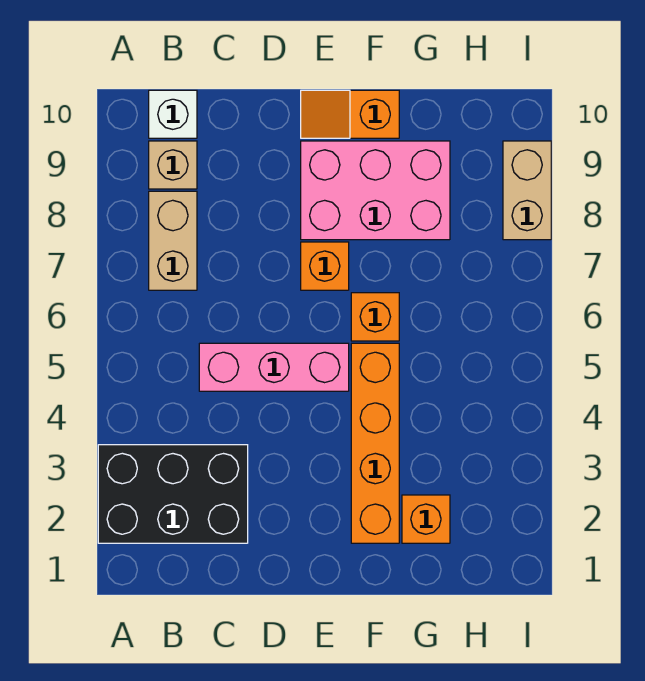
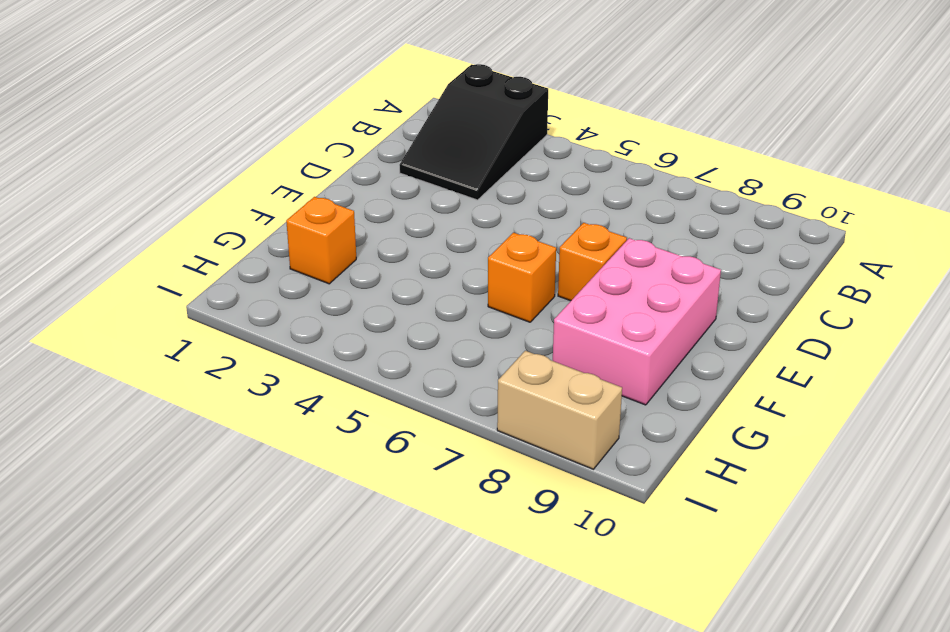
black 2x3 slope [400,64,548,200] -> black 2x3 brick [98,445,248,543]
none -> tan 1x2 brick [149,191,197,290]
none -> tan 1x1 brick [149,141,197,189]
none -> white 1x1 brick [149,90,197,138]

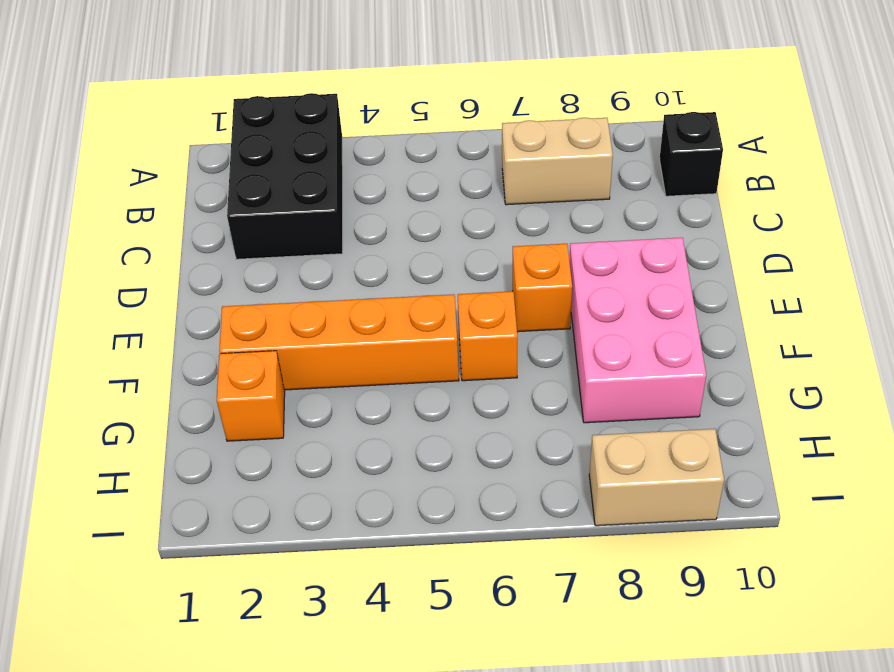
black 1x1 brick [660,112,723,196] -> white 1x1 brick [149,90,197,138]
none -> tan 1x1 brick [149,141,197,189]
none -> pink 1x3 brick [199,343,349,391]
none -> orange 1x2 slope [301,90,399,138]

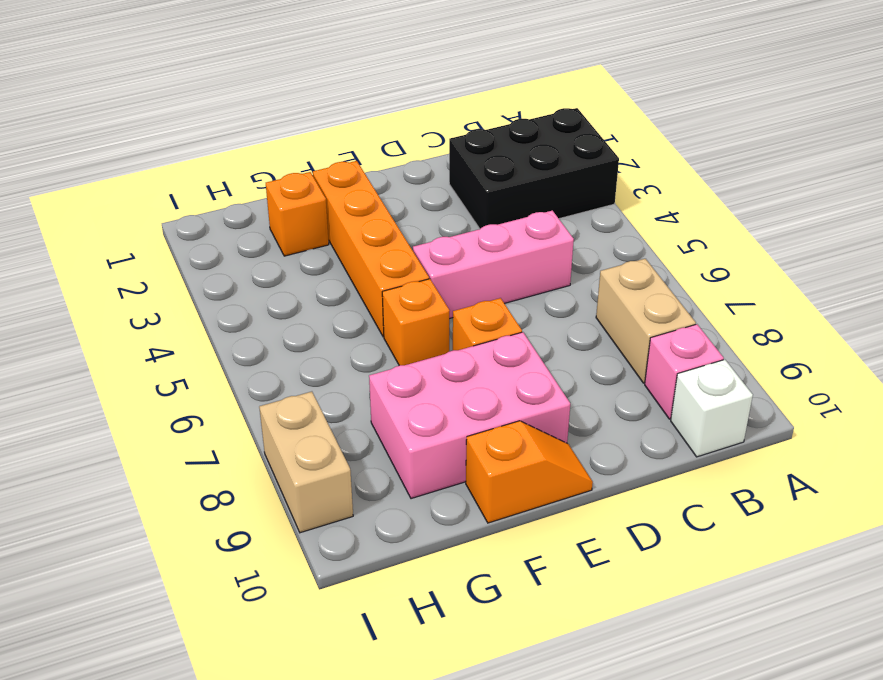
pink 1x1 brick [645,324,724,419] -> tan 1x1 brick [149,141,197,189]

